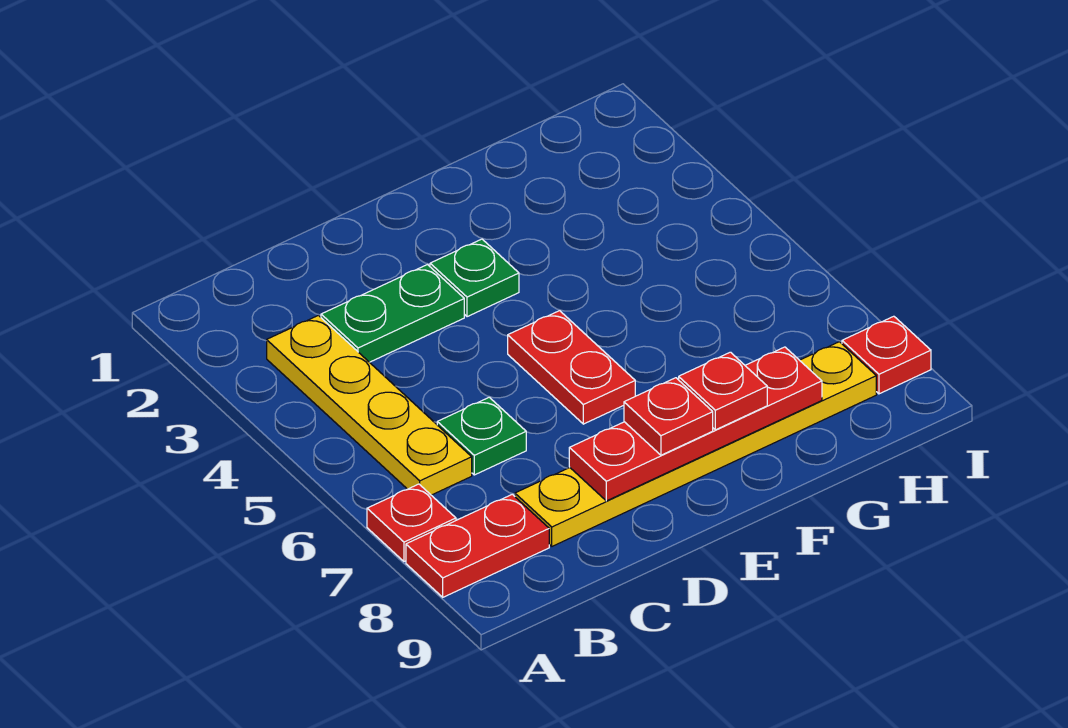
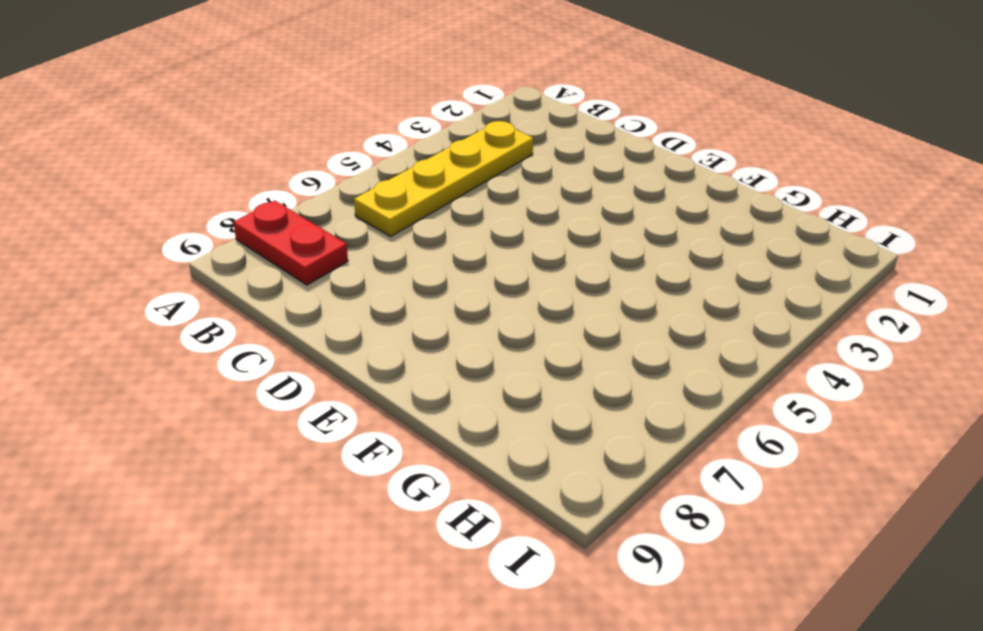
none -> red 1x1 plate [367,484,456,562]
none -> green 1x2 plate [321,265,464,362]
none -> green 1x1 plate [437,397,526,475]

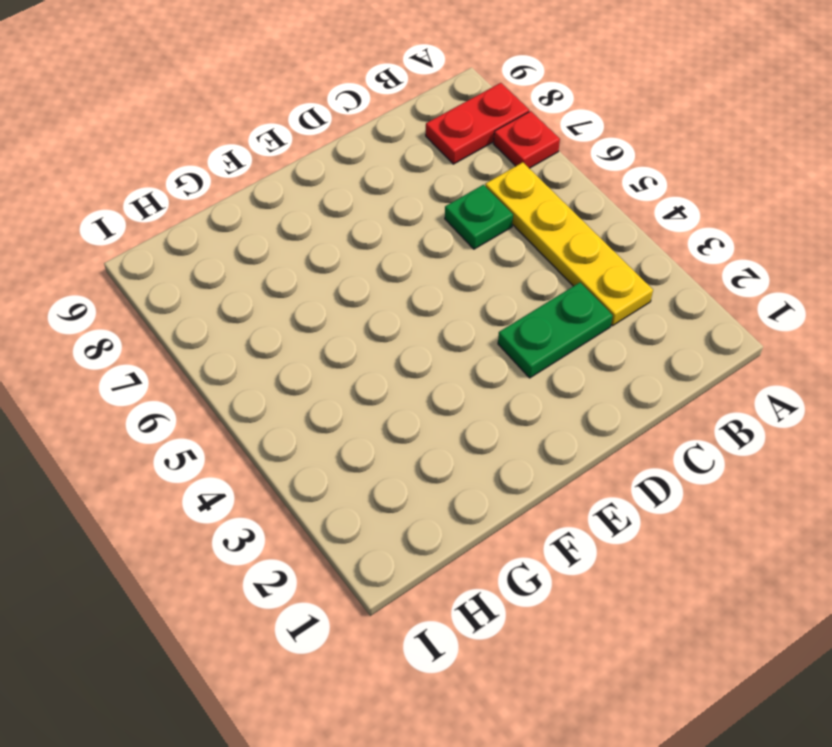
none -> yellow 1x6 plate [515,342,876,546]
none -> green 1x1 plate [430,239,519,317]
none -> red 1x2 plate [508,311,635,424]

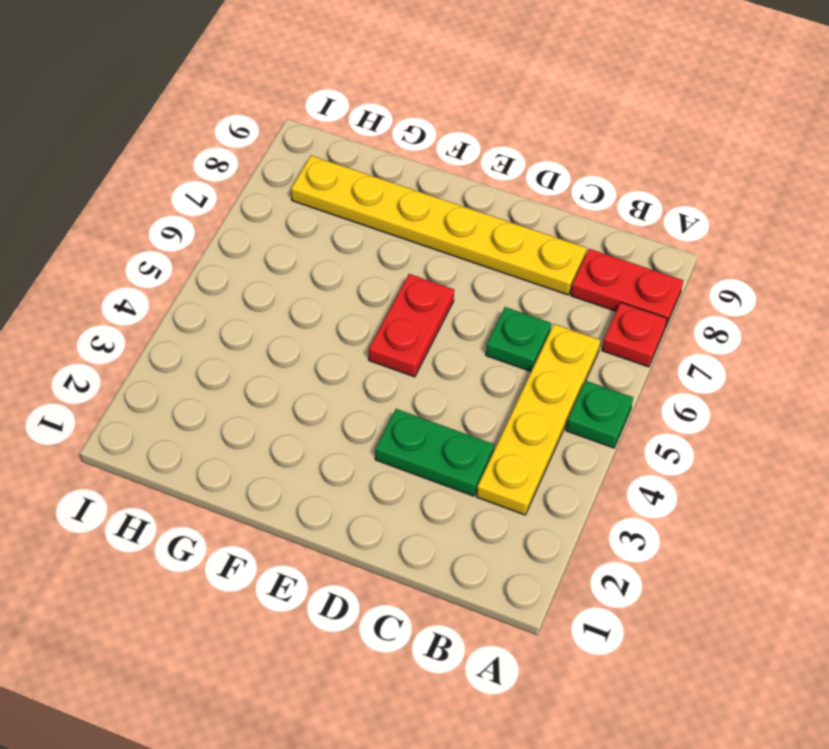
green 1x1 plate [566,381,633,448] -> green 1x1 plate moved to [430,239,519,317]
none -> red 1x1 plate [842,316,931,394]
none -> red 1x4 plate [569,347,822,501]
none -> red 1x1 plate [624,378,713,455]

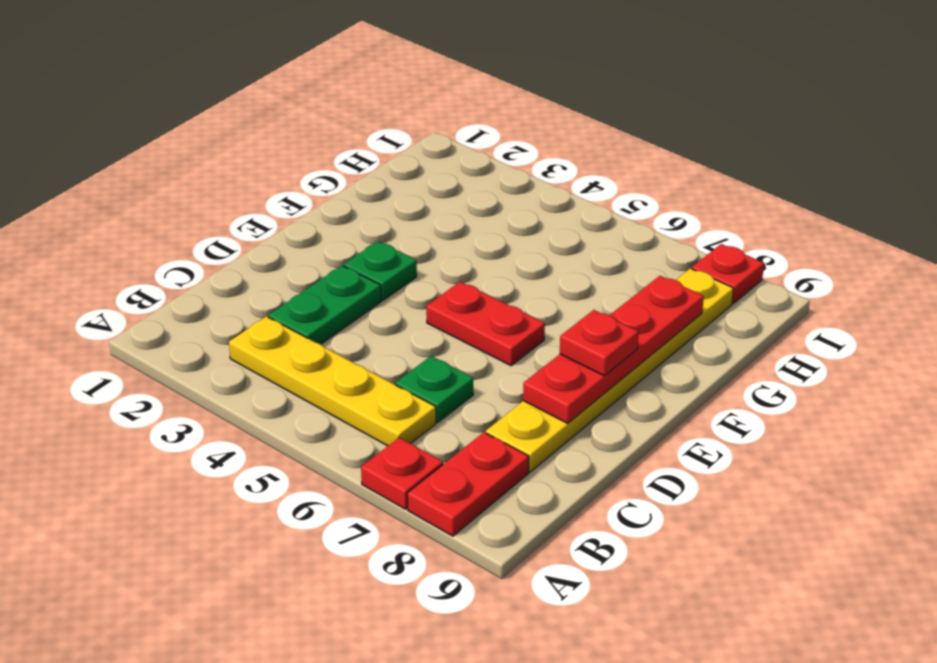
none -> red 1x1 plate [679,352,767,430]

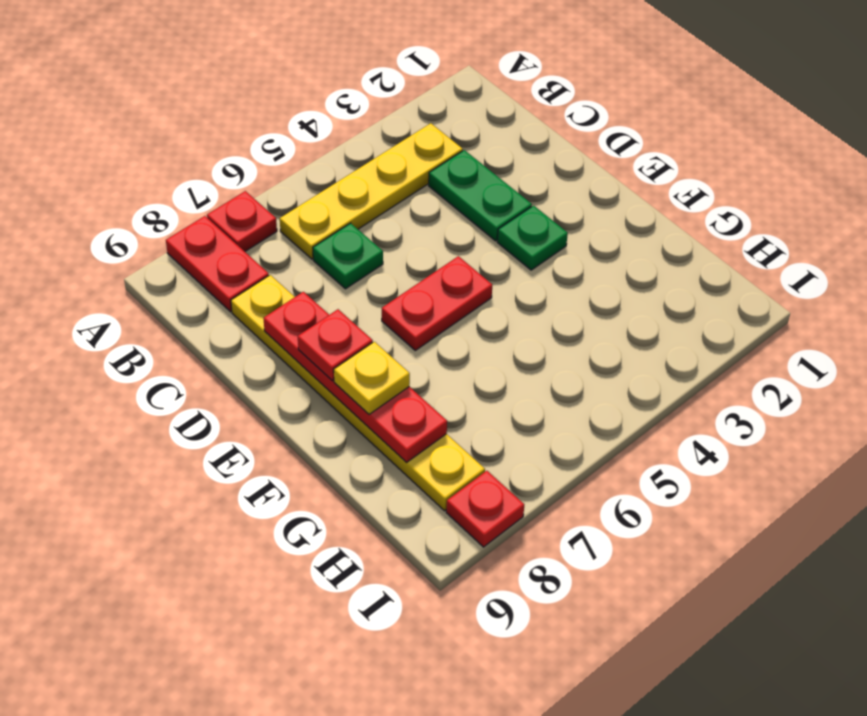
yellow 1x1 plate [334,342,410,414] -> red 1x1 plate [679,352,767,430]

